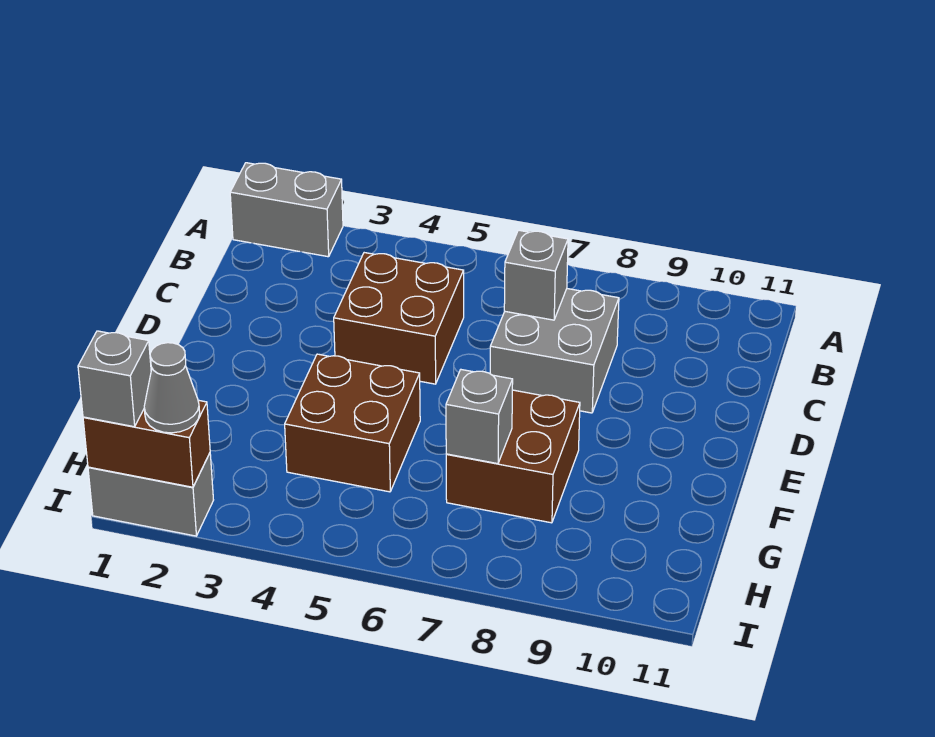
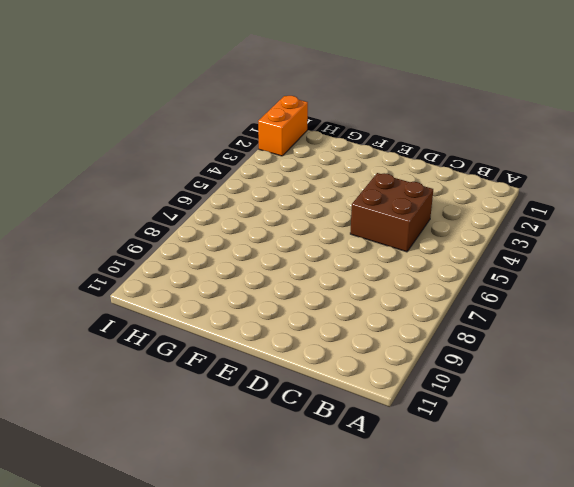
orange 1x2 brick [258,96,308,156] -> grey 1x2 brick [88,453,213,536]
none -> grey 1x2 brick [230,163,343,257]
none -> grey 2x2 brick [490,289,619,413]

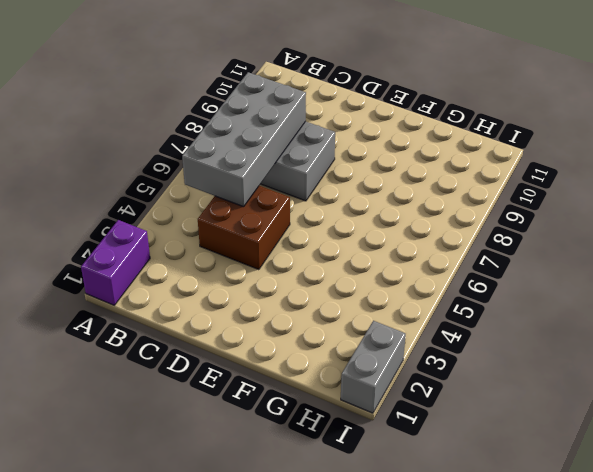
purple 1x2 brick [81,220,150,305] -> grey 1x2 brick [230,163,343,257]
grey 2x4 brick [182,72,306,207] -> grey 1x1 brick [504,230,568,320]
none -> brown 2x2 brick [285,354,420,492]
none -> brown 2x2 brick [446,390,580,523]

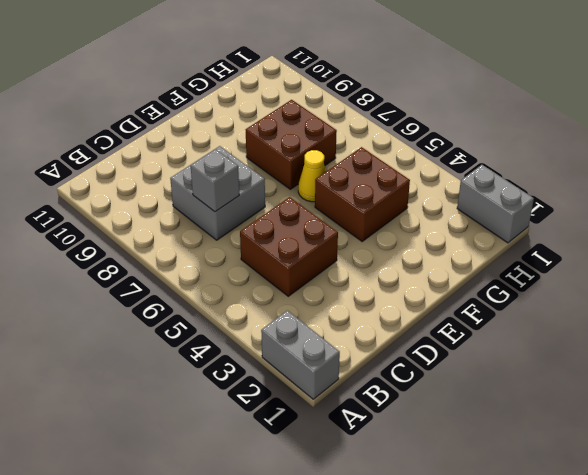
yellow 1x1 cone [298,150,326,202] -> none
none -> grey 1x1 brick [446,370,513,464]
none -> brown 1x2 brick [83,400,210,487]

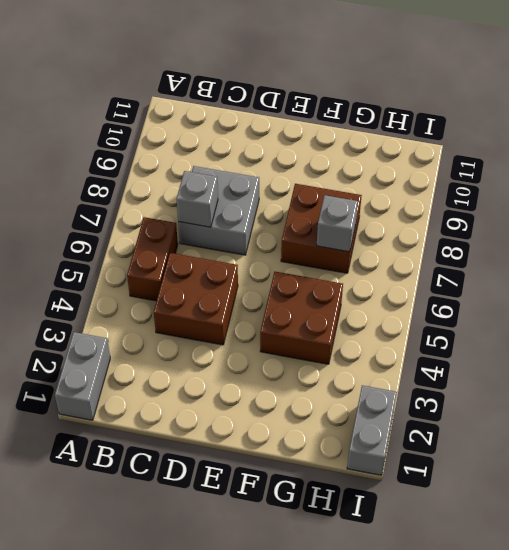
brown 1x2 brick [127,217,178,301] -> brown 1x2 brick moved to [83,400,210,487]
none -> grey 1x1 brick [78,331,151,427]
none -> grey 1x1 cone [144,343,200,433]

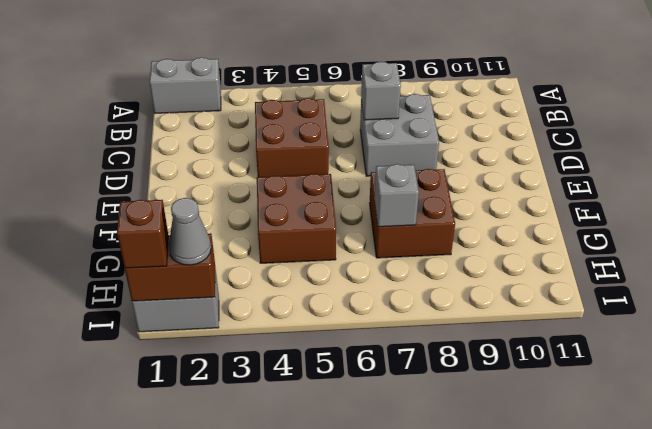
brown 1x1 brick [117,200,168,268] -> grey 1x1 brick [78,331,151,427]

